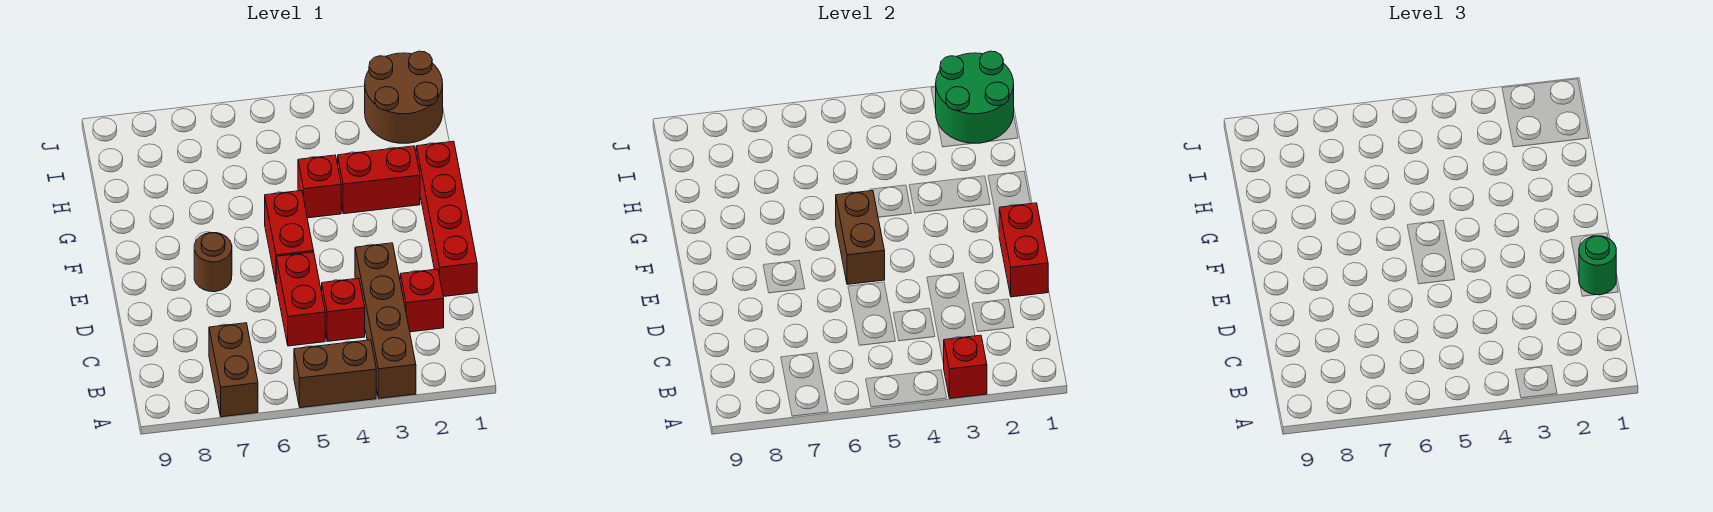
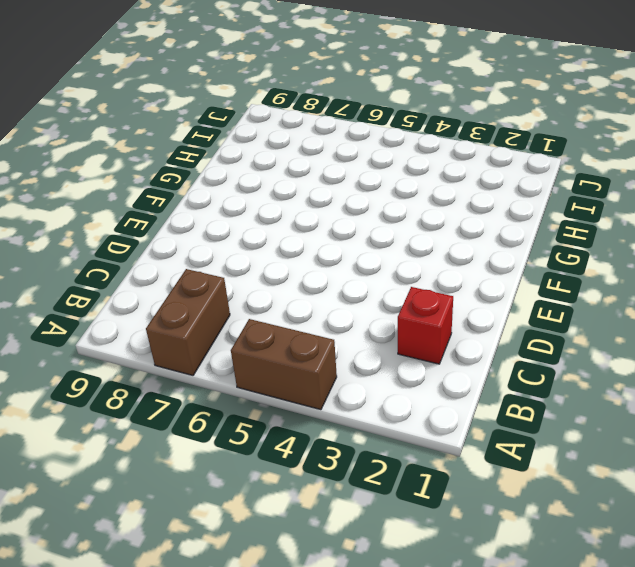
none -> brown 1x4 brick [355,243,416,398]
none -> red 1x1 brick [322,278,365,342]
none -> red 1x2 brick [276,252,325,346]

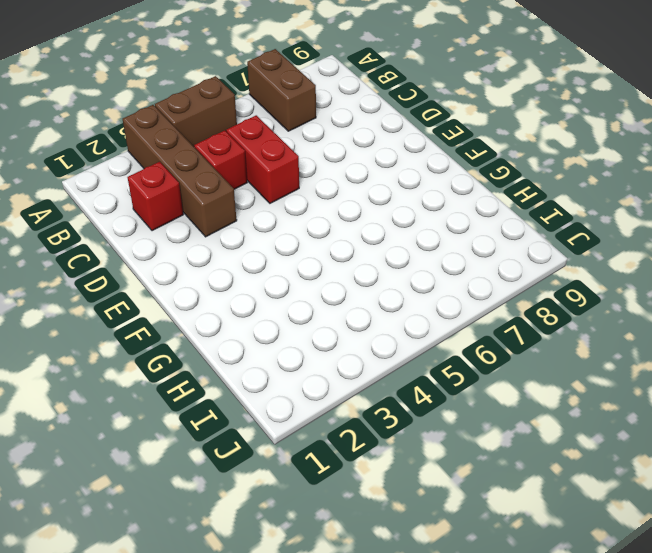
none -> red 1x4 brick [416,141,477,297]
none -> red 1x2 brick [265,191,314,282]
none -> brown 1x1 round brick [194,233,232,292]

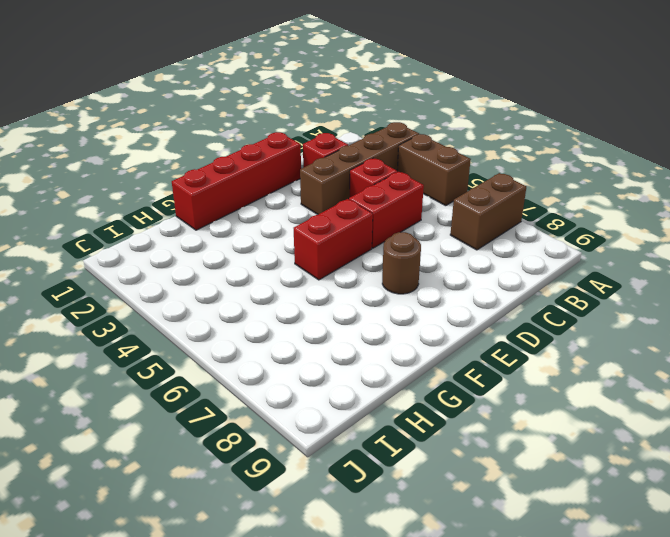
none -> red 1x2 brick [338,146,420,214]
none -> red 1x1 brick [298,155,341,218]
none -> brown 2x2 round brick [365,51,443,143]

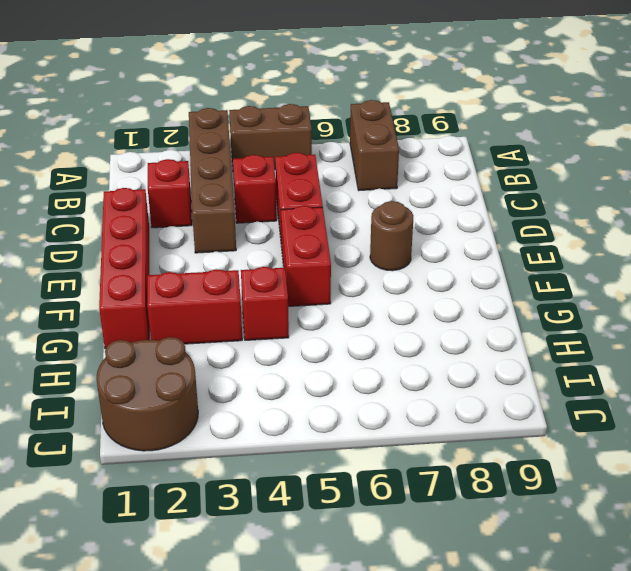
none -> red 1x1 brick [944,335,987,398]
none -> red 1x2 brick [999,203,1048,297]
none -> brown 1x2 brick [836,191,885,284]

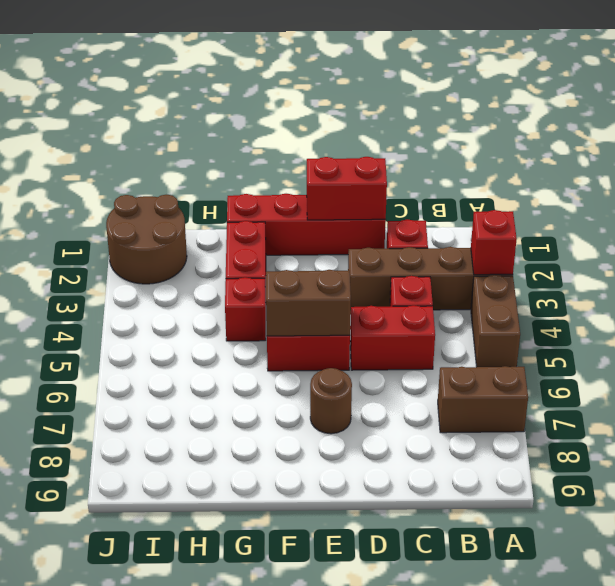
none -> green 2x2 round brick [935,51,1014,143]
none -> green 1x1 round brick [1579,236,1616,295]

